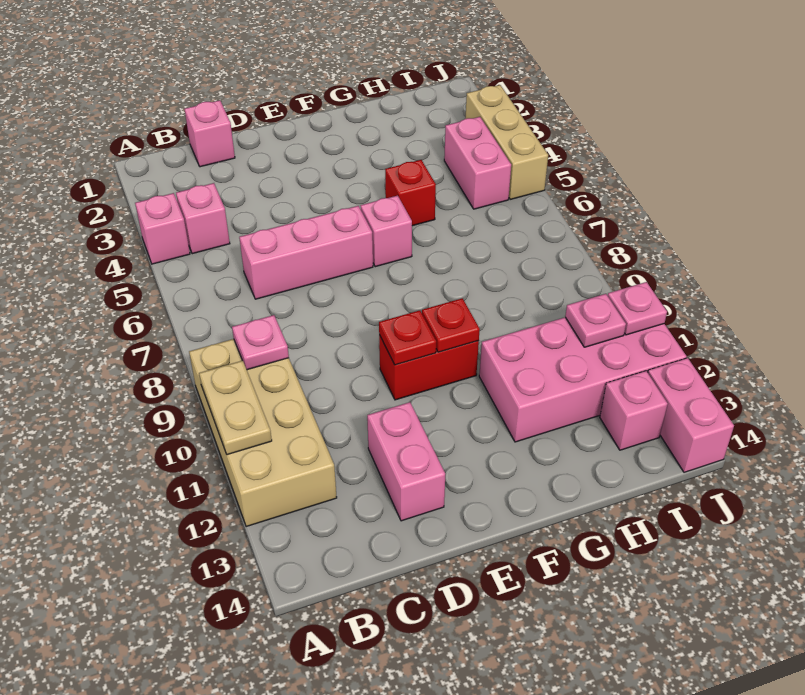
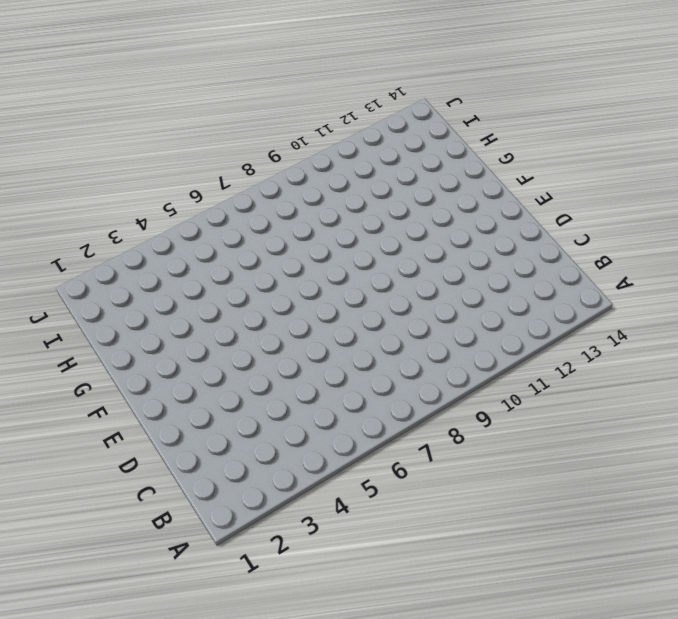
none -> pink 1x1 brick [135,193,190,264]
none -> tan 2x4 brick [189,339,337,527]
none -> pink 1x1 brick [176,183,230,254]

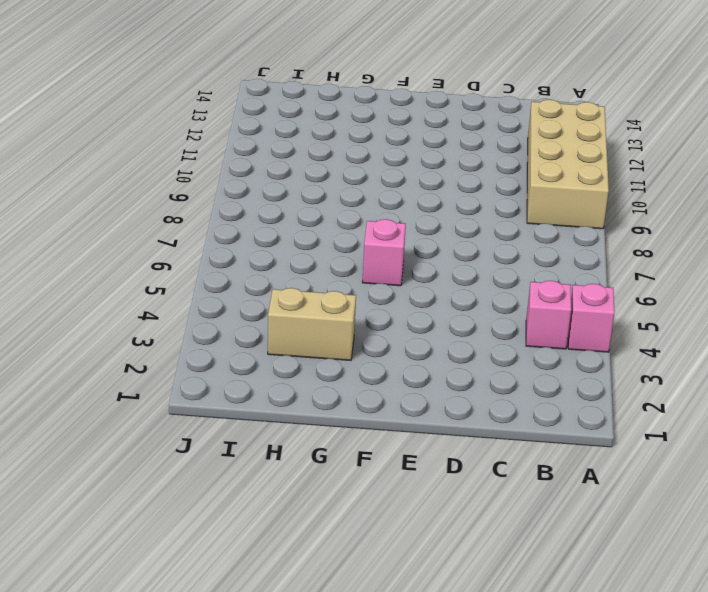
tan 1x2 brick [268,288,356,360] -> none
none -> pink 1x1 brick [185,100,235,167]
none -> pink 1x3 brick [239,206,373,299]
none -> pink 1x2 brick [367,402,445,521]

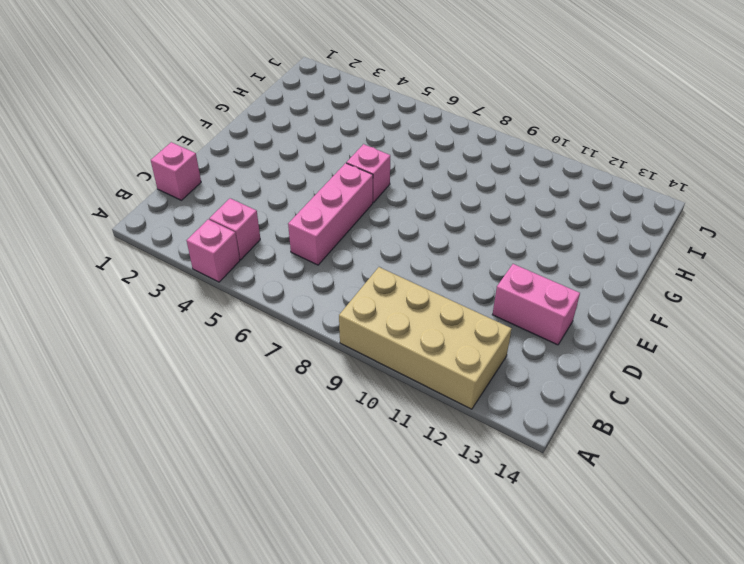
none -> red 1x2 brick [379,335,479,400]
none -> red 1x1 brick [385,160,436,226]
none -> pink 2x4 brick [479,317,687,442]

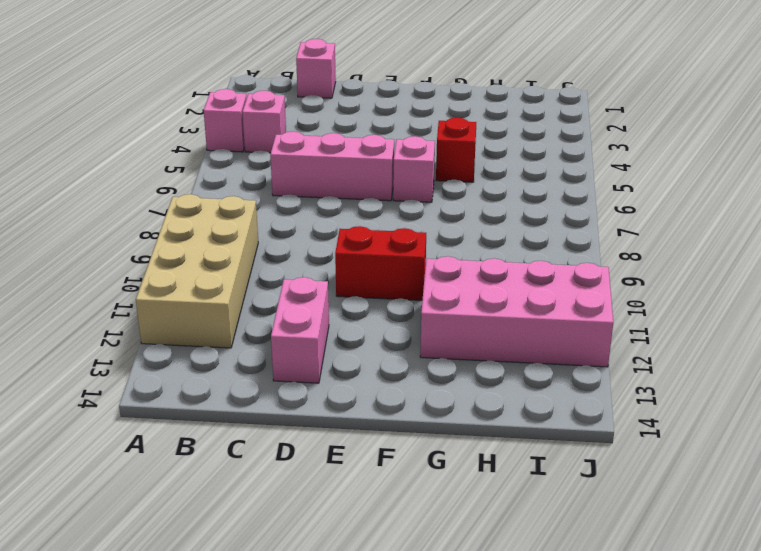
none -> pink 1x2 brick [444,117,511,209]
none -> pink 1x1 brick [600,371,668,450]
none -> tan 1x3 brick [466,85,548,200]

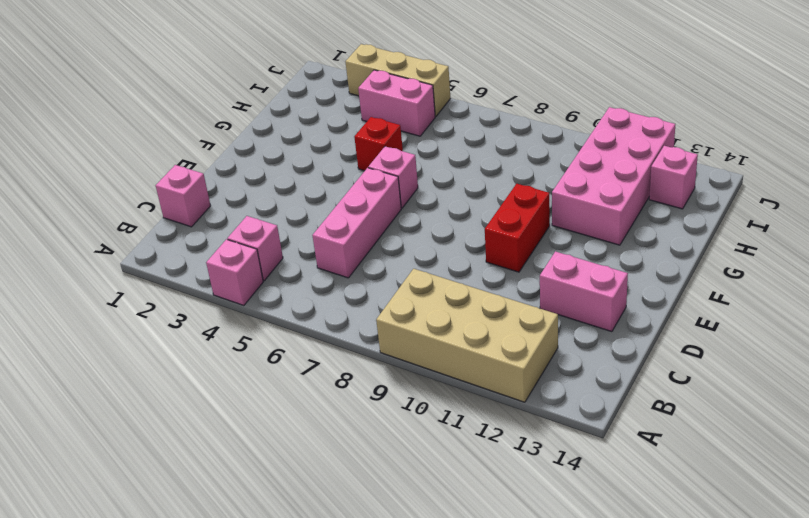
none -> pink 1x2 brick [648,358,734,472]
none -> tan 1x2 plate [199,360,272,455]
none -> pink 1x1 plate [232,315,289,370]

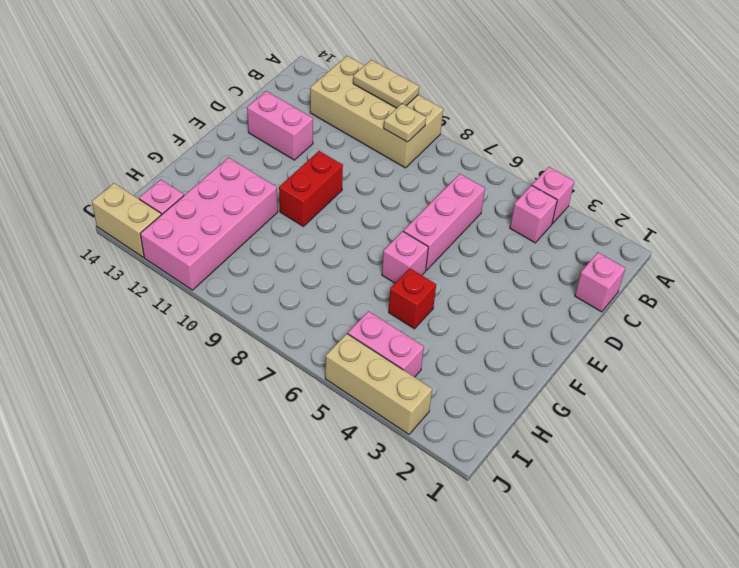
tan 1x1 plate [384,104,426,142] -> pink 1x1 plate [232,315,289,370]
tan 1x2 brick [92,183,161,257] -> pink 1x2 brick [648,358,734,472]
none -> red 1x1 plate [379,310,436,365]
none -> red 1x1 plate [422,298,480,352]
none -> pink 1x1 plate [565,294,626,347]

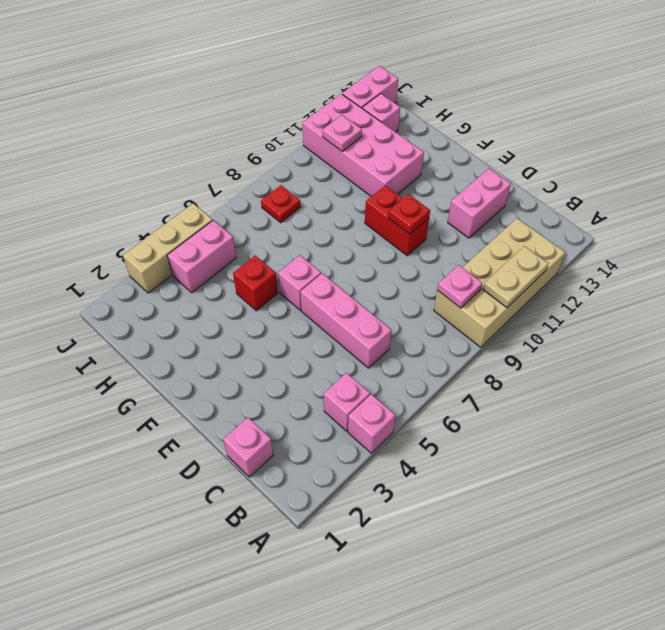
red 1x1 plate [261,185,301,223] -> red 1x1 plate moved to [422,298,480,352]
none -> pink 1x1 plate [608,282,667,335]

